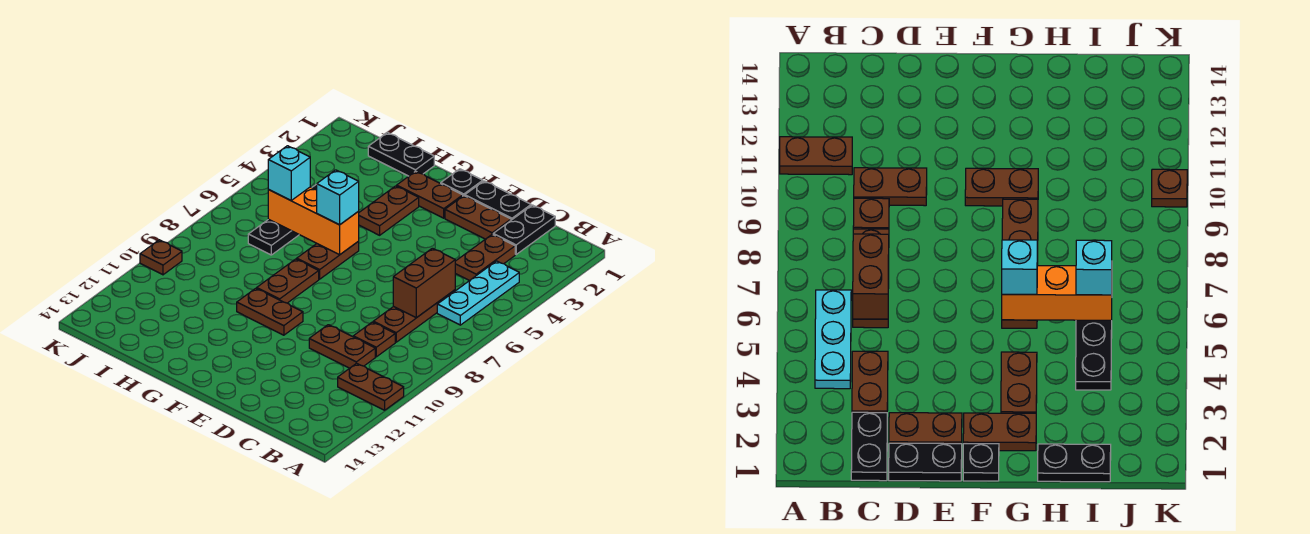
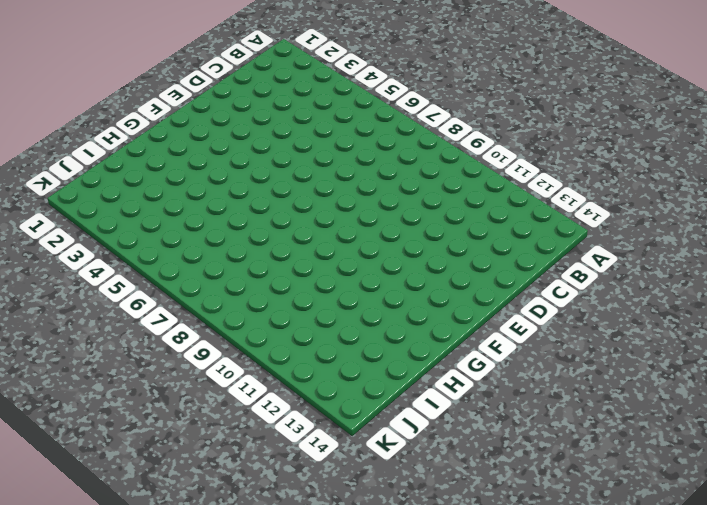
none -> brown 1x2 plate [338,363,404,410]
none -> cyan 1x3 plate [437,261,519,325]
none -> black 1x2 plate [493,205,555,254]

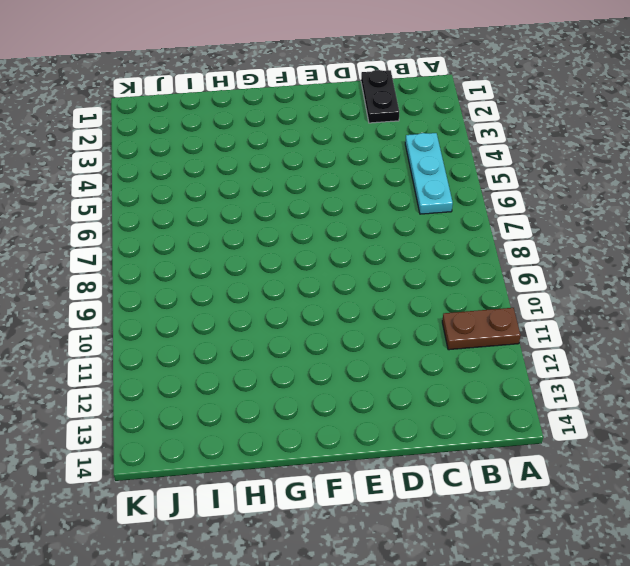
none -> brown 1x2 plate [455,234,515,281]
none -> brown 1x3 plate [373,290,455,342]
none -> brown 1x1 plate [353,322,395,357]

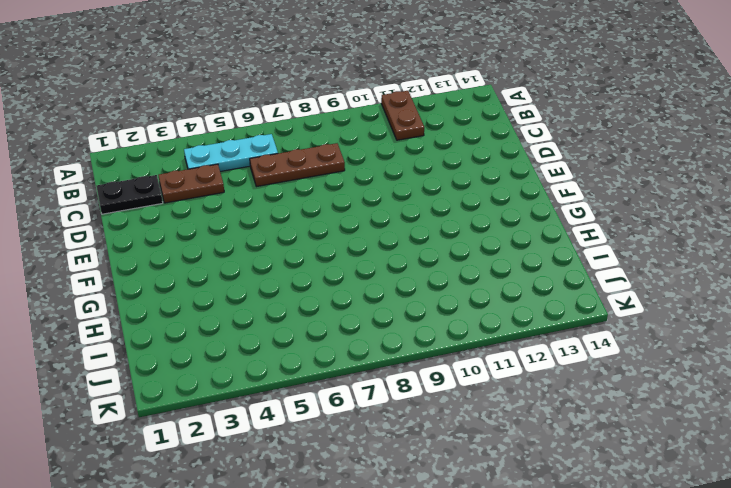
none -> brown 1x1 plate [353,322,395,357]
none -> brown 1x2 plate [309,325,375,368]
none -> black 1x2 plate [465,181,531,220]

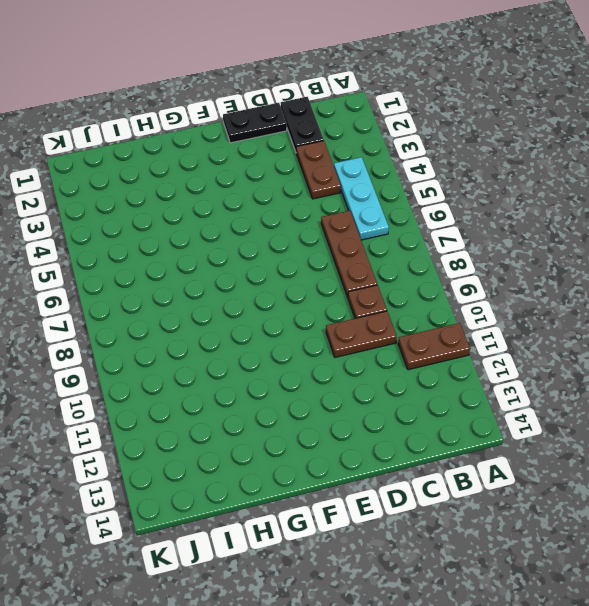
none -> brown 1x2 plate [445,196,511,239]
none -> black 1x1 plate [441,169,483,196]
none -> brown 1x2 plate [397,171,463,218]

